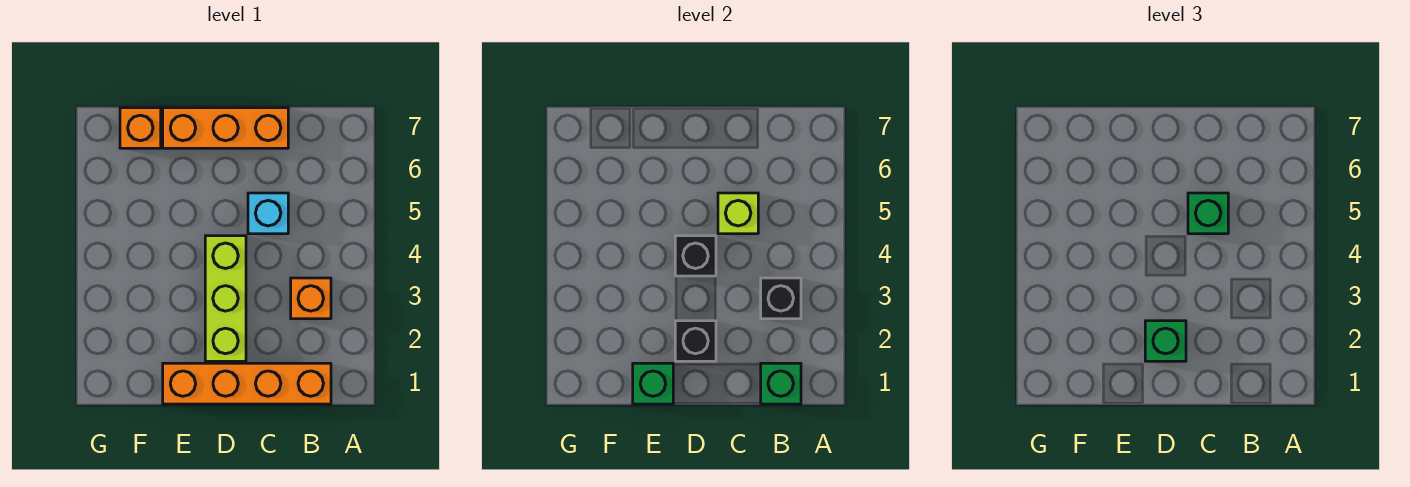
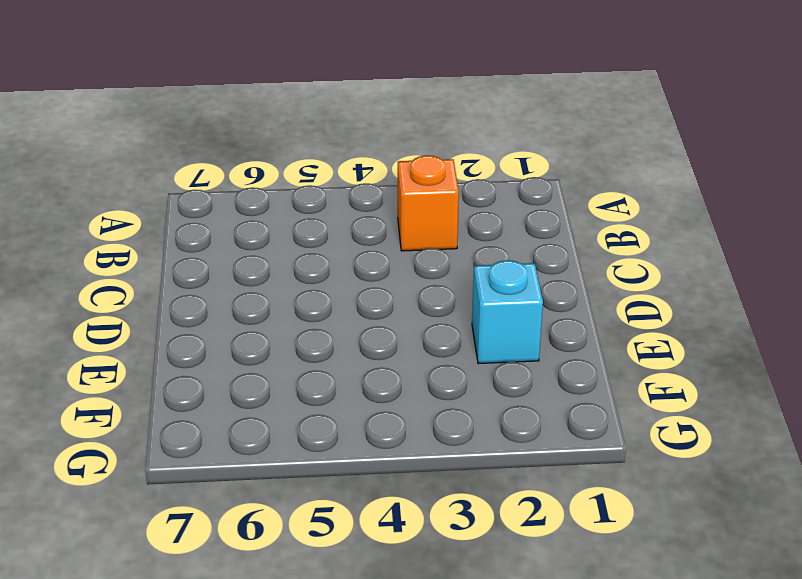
cyan 1x1 brick [472,260,543,364] -> cyan 1x1 brick moved to [248,193,288,234]
none -> orange 1x4 brick [163,363,331,404]
none -> orange 1x3 brick [163,108,288,148]
none -> lime 1x3 brick [205,236,246,361]

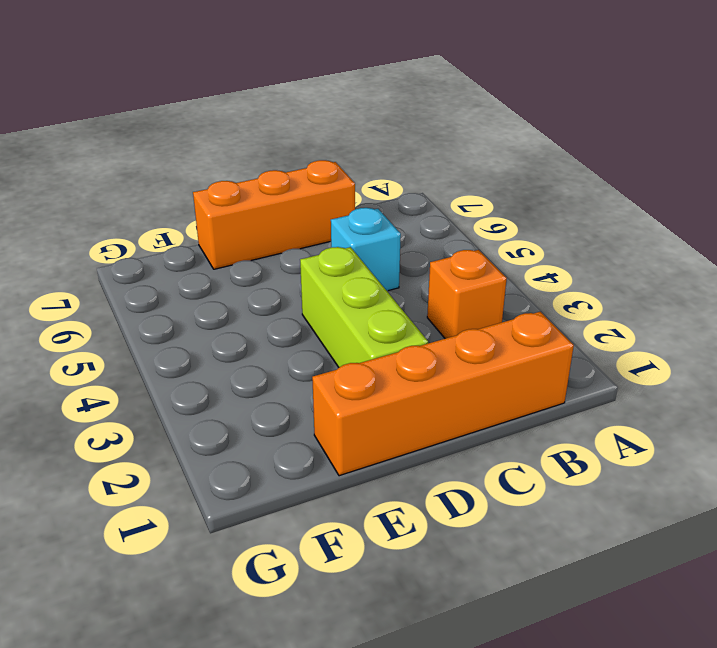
none -> orange 1x1 brick [120,108,161,148]
none -> green 1x1 brick [761,363,801,404]
none -> black 1x1 brick [761,278,801,319]

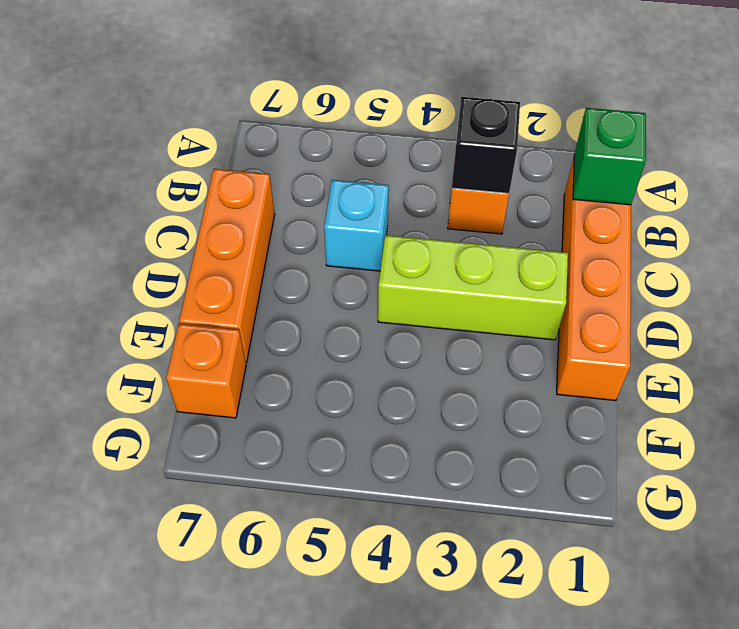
none -> lime 1x1 brick [718,193,758,234]
none -> black 1x1 brick [675,321,716,361]
none -> black 1x1 brick [675,236,716,276]

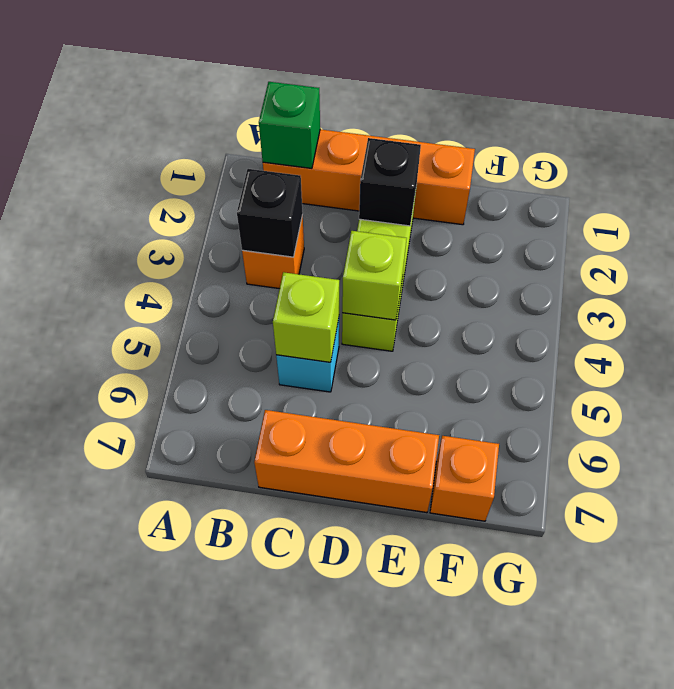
lime 1x1 brick [342,231,407,320] -> black 1x1 brick [675,236,716,276]
none -> green 1x1 brick [633,363,673,404]
none -> green 1x1 brick [1188,193,1228,234]
none -> green 1x1 brick [1145,321,1186,361]

